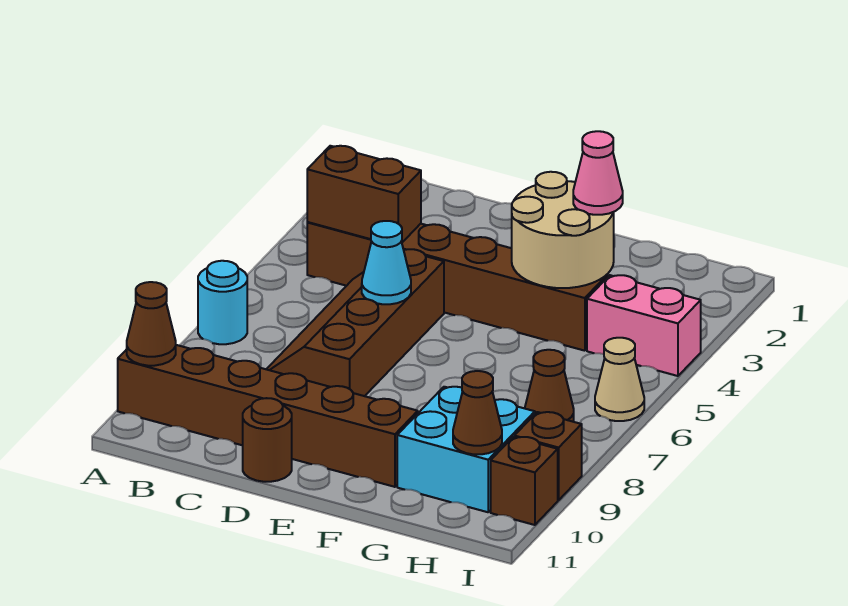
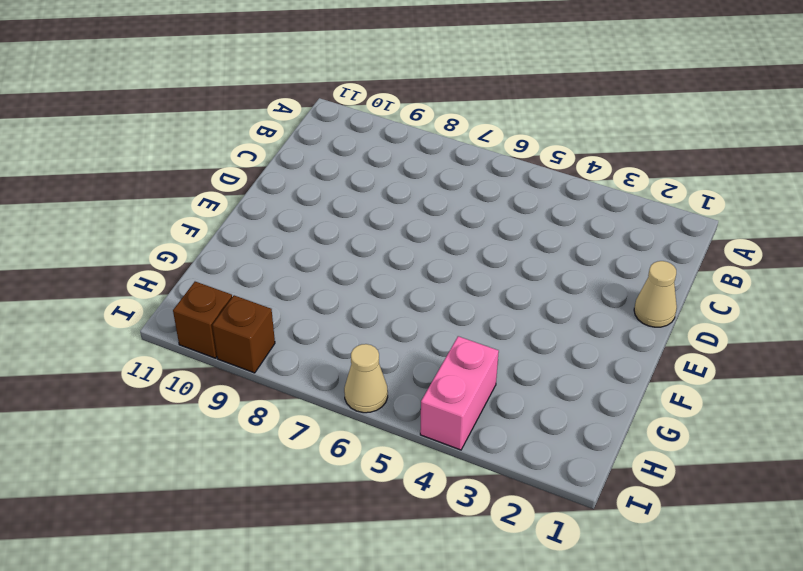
tan 1x1 cone [634,261,677,327] -> none
none -> cyan 1x1 round brick [198,261,247,344]
none -> brown 1x6 brick [118,345,418,487]
none -> brown 1x6 brick [307,222,608,351]

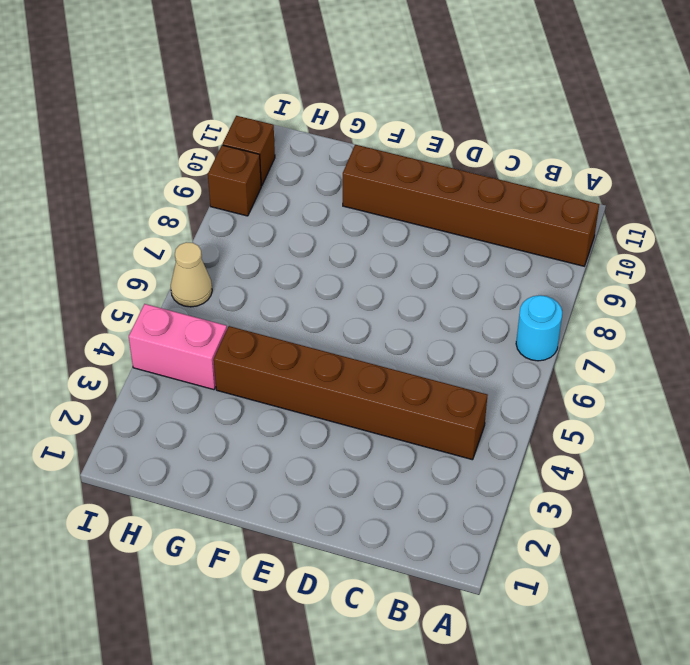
none -> brown 2x4 slope [267,249,444,396]
none -> brown 1x1 round brick [243,398,292,482]
none -> cyan 2x2 brick [397,387,535,512]

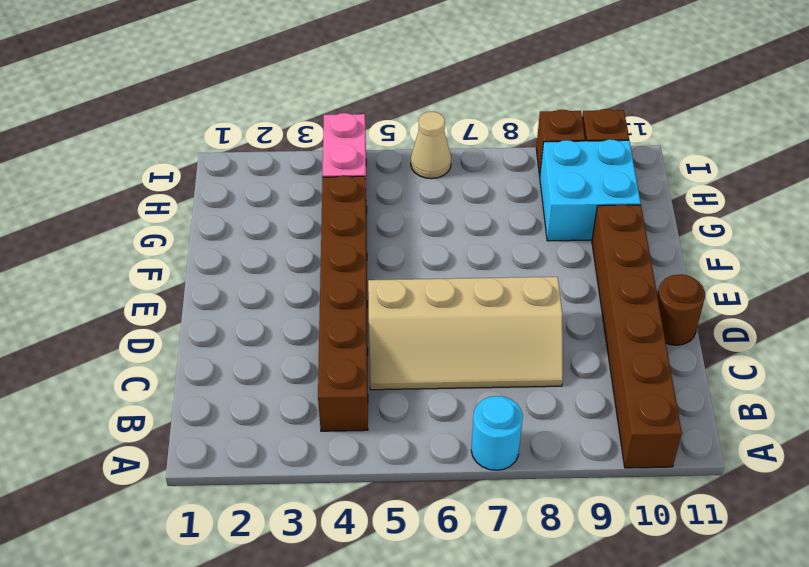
tan 2x4 slope [368,277,563,390] -> brown 2x4 slope [267,249,444,396]
none -> brown 1x1 cone [525,350,574,422]
none -> brown 1x1 cone [127,282,176,366]
none -> brown 1x2 brick [307,146,421,242]

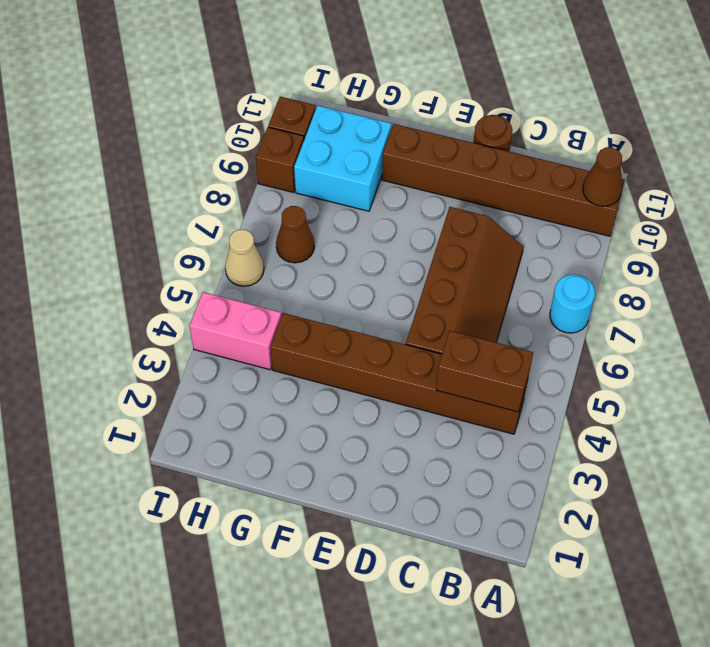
none -> cyan 1x1 cone [362,221,411,304]
none -> tan 2x2 round brick [512,172,614,288]
none -> brown 1x1 cone [453,371,502,454]

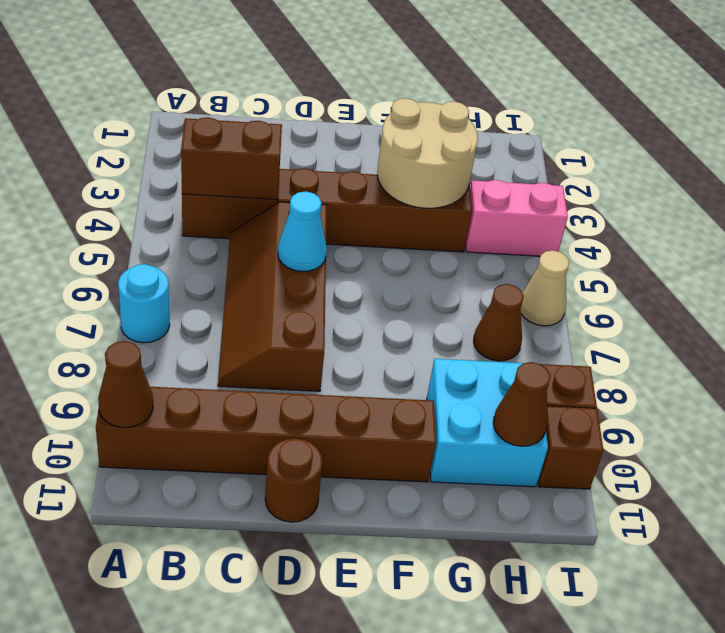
none -> pink 1x1 cone [573,131,623,215]

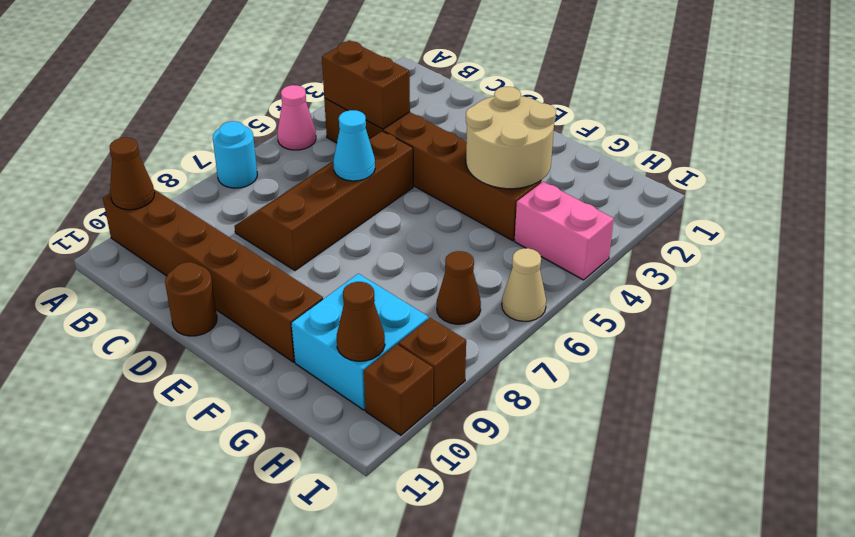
pink 1x1 cone [277,85,316,150] -> pink 1x1 cone moved to [573,131,623,215]

